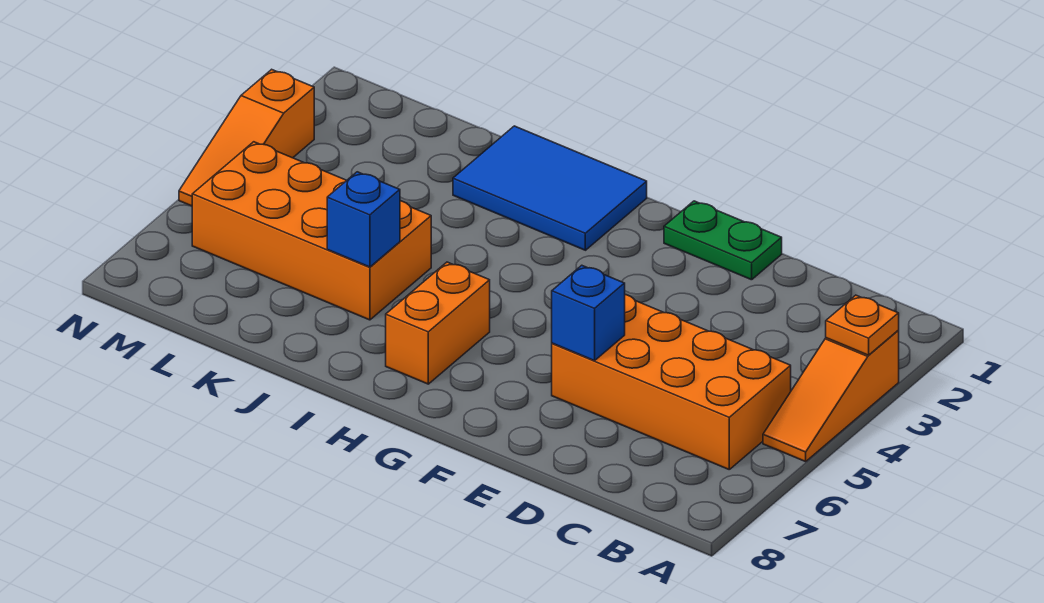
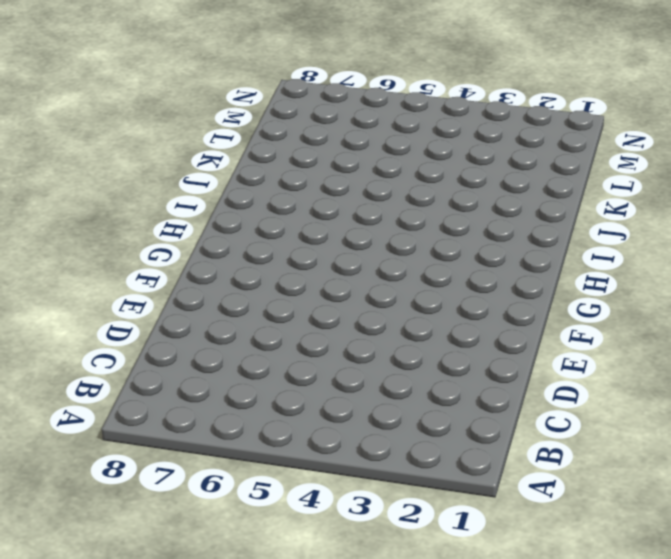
none -> orange 1x3 slope [763,331,899,462]
none -> orange 2x4 brick [552,295,791,469]

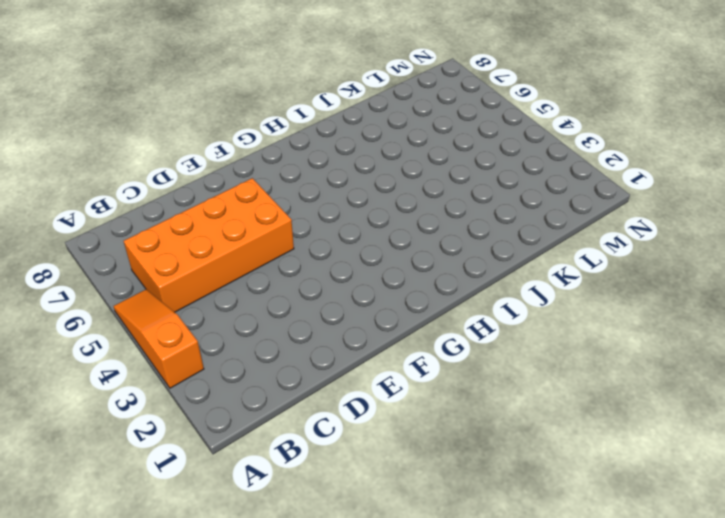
none -> green 1x2 plate [664,201,782,280]
none -> blue 2x3 tile [453,126,647,250]

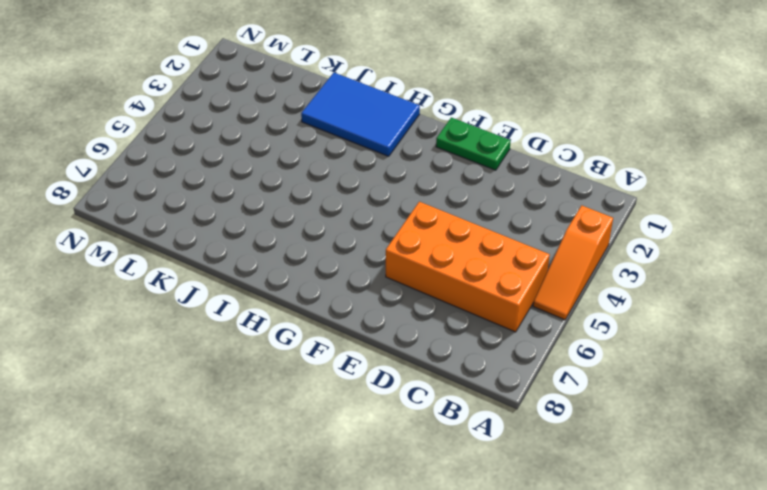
none -> orange 1x2 brick [386,262,490,384]
none -> orange 2x4 brick [192,142,431,320]

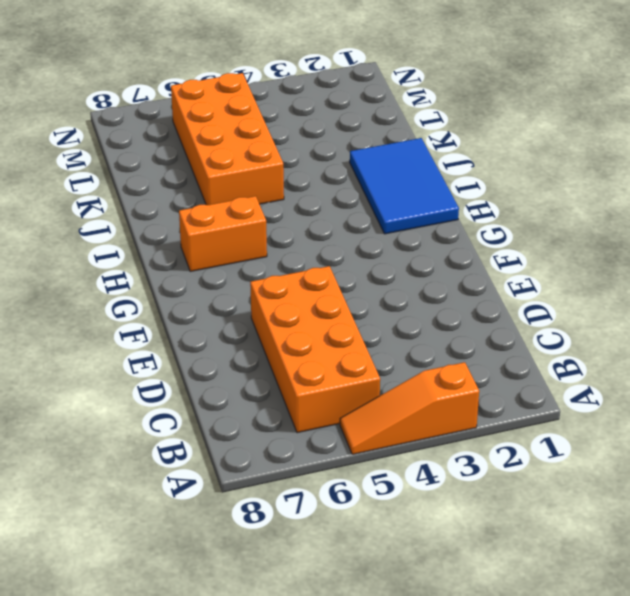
none -> green 1x2 plate [664,201,782,280]
none -> orange 1x3 slope [179,69,314,206]

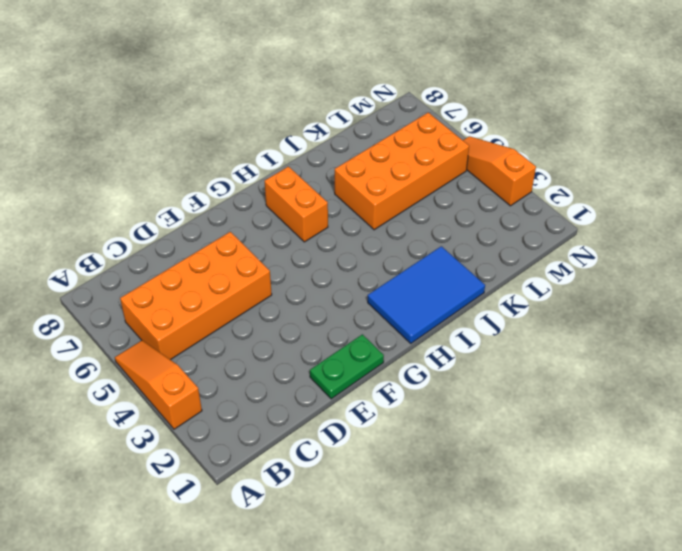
none -> orange 1x1 plate [826,295,899,355]
none -> blue 1x1 brick [552,265,625,361]

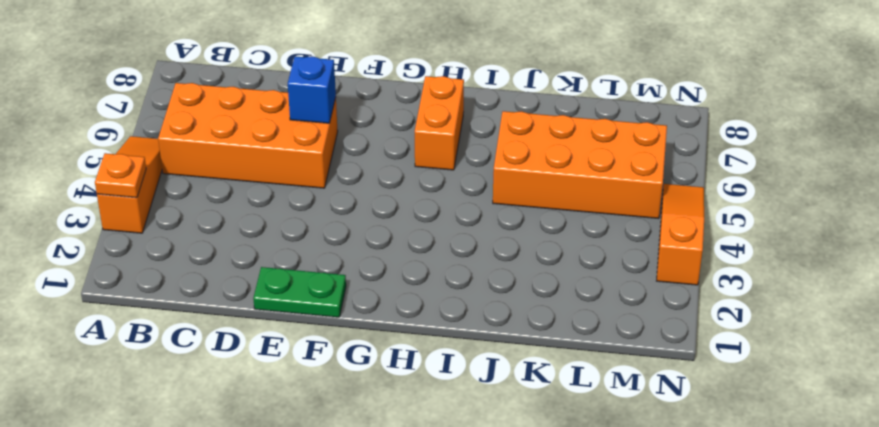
none -> blue 2x3 tile [453,126,647,250]
none -> blue 1x1 brick [327,172,400,267]

